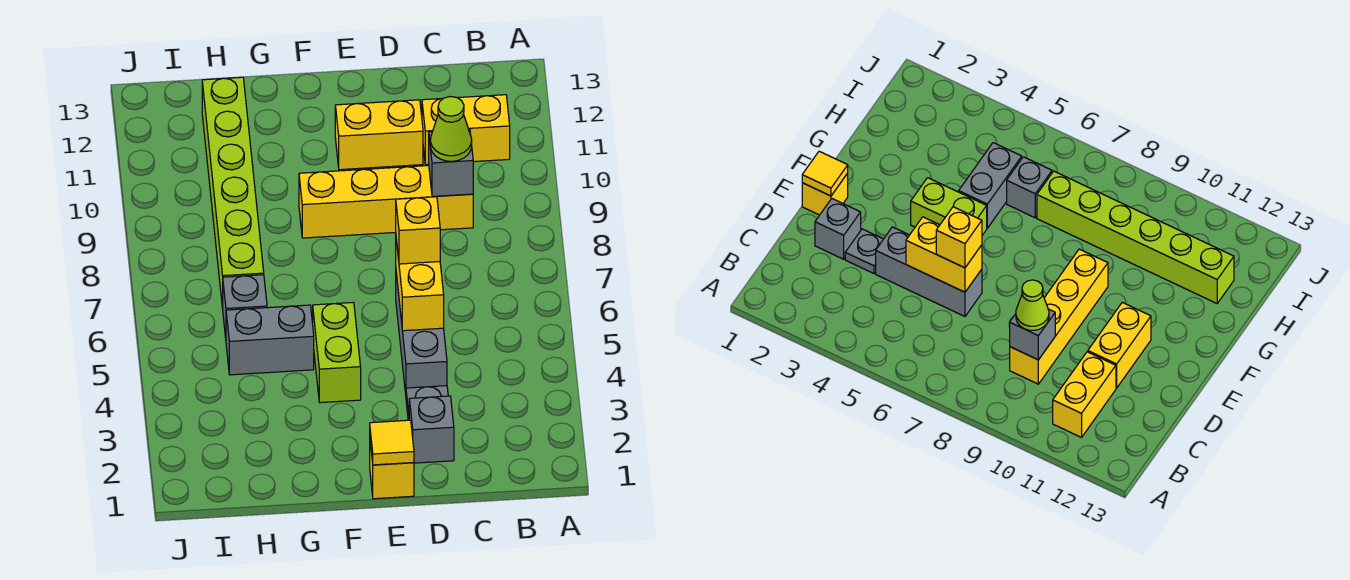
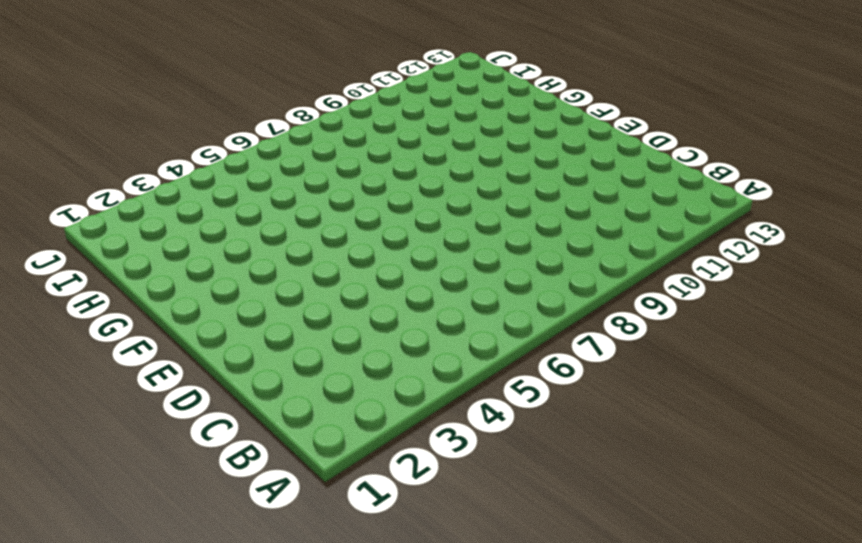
none -> yellow 1x2 brick [422,95,510,164]
none -> yellow 1x4 brick [299,166,473,238]
none -> grey 1x1 brick [409,396,454,463]

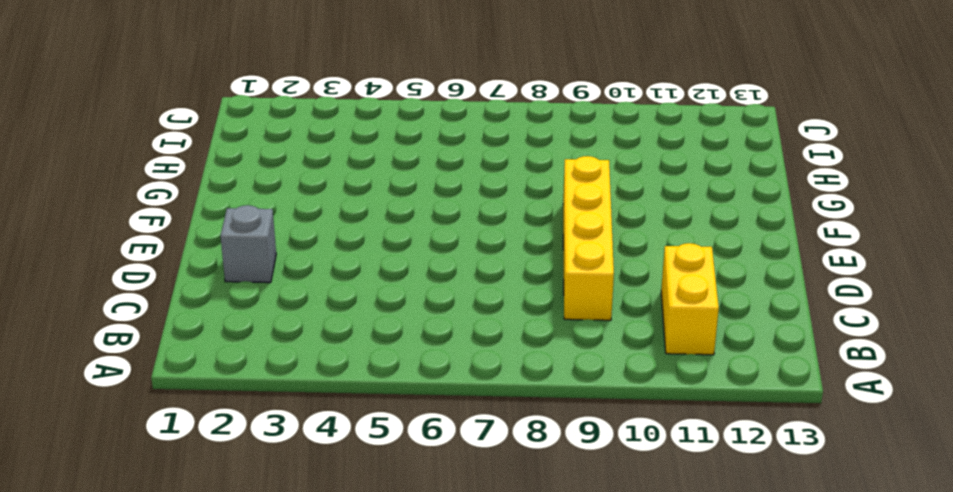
none -> grey 1x1 plate [406,386,448,420]
none -> grey 1x3 brick [396,274,447,394]
none -> yellow 1x2 brick [335,100,423,170]

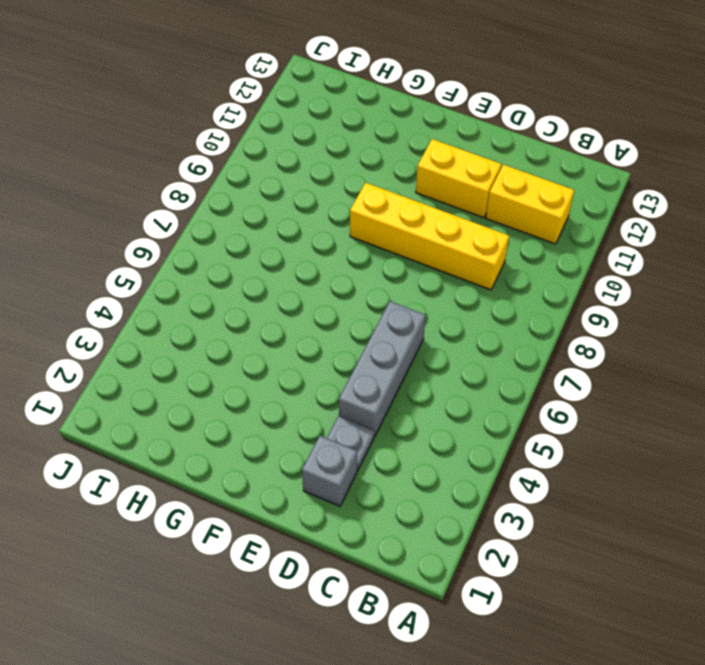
none -> yellow 1x1 brick [370,443,414,499]
none -> lime 1x2 brick [313,302,361,403]
none -> grey 1x2 brick [226,305,314,375]

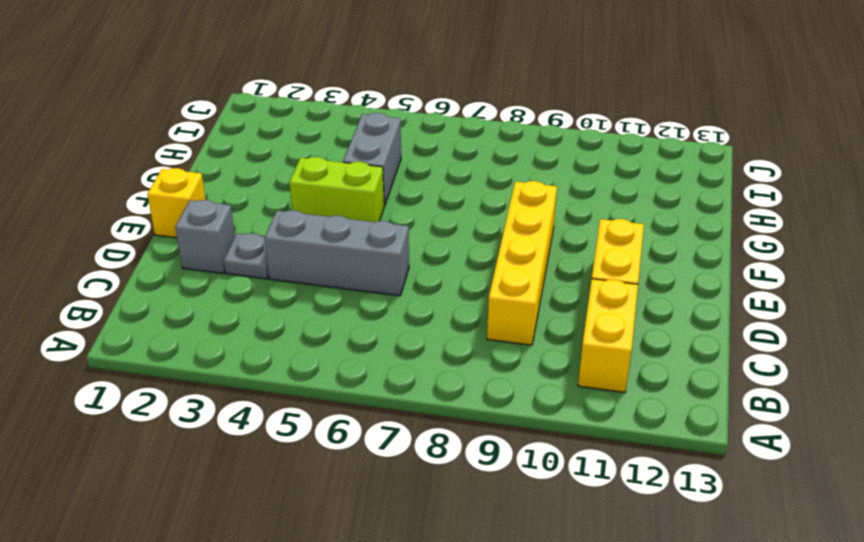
none -> grey 1x1 brick [223,275,267,338]
none -> lime 1x6 brick [202,77,264,308]
none -> grey 1x1 brick [429,129,473,196]

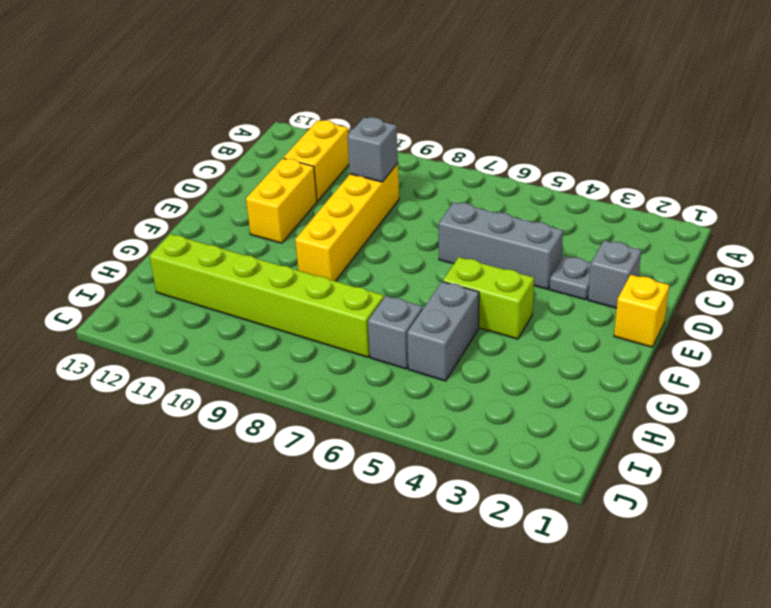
none -> yellow 1x2 brick [396,240,444,331]
none -> yellow 1x1 tile [370,420,414,465]
none -> lime 1x1 cone [430,97,472,161]

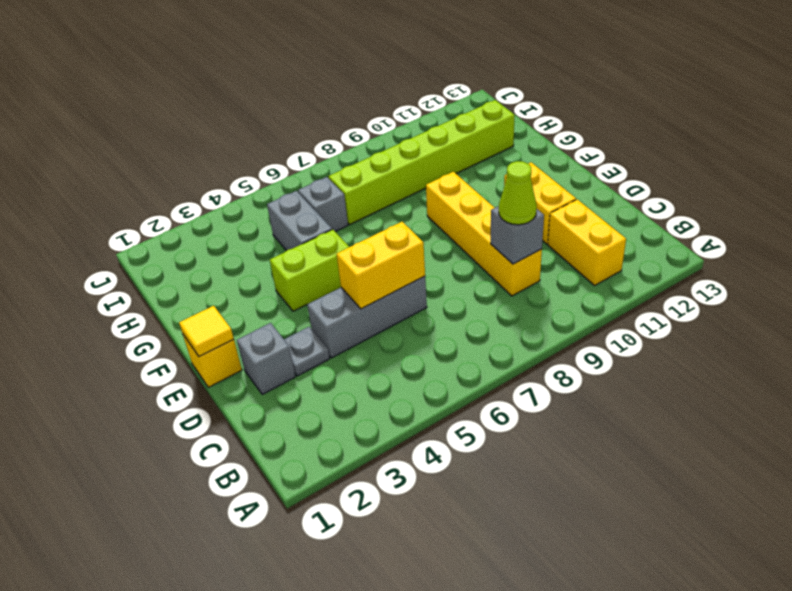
none -> yellow 1x1 brick [396,197,440,264]

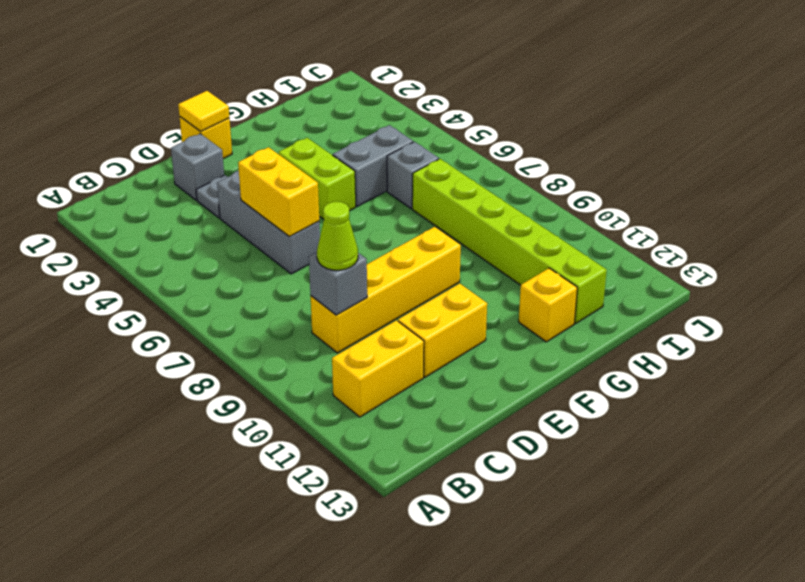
yellow 1x1 brick [519,268,577,342] -> yellow 1x1 brick moved to [396,197,440,264]

